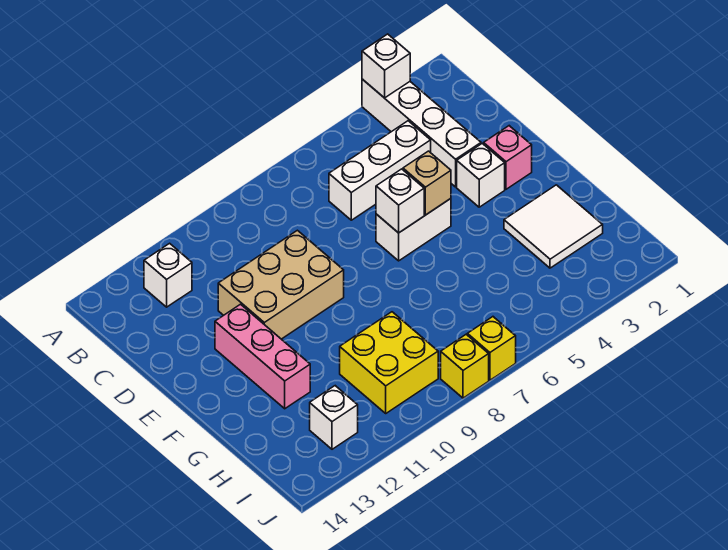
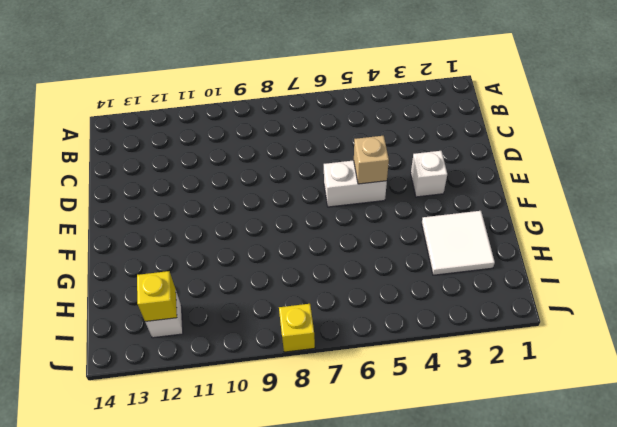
yellow 1x1 brick [137,271,177,322] -> yellow 1x1 brick moved to [467,317,516,380]
none -> white 1x4 brick [362,79,481,187]
none -> white 1x1 brick [144,243,192,307]
none -> white 1x3 brick [329,121,431,220]

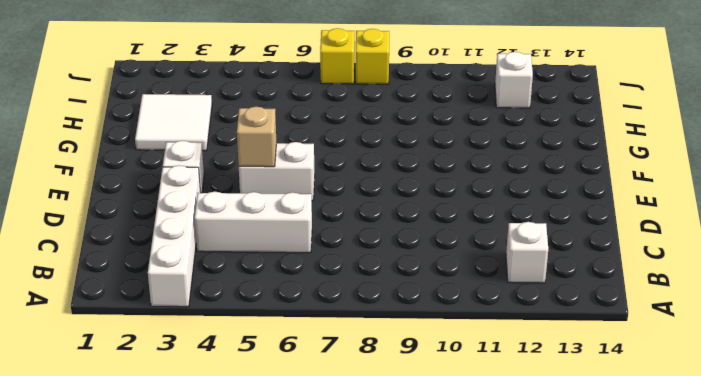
none -> tan 2x3 brick [218,230,344,339]
none -> pink 1x1 brick [484,126,532,189]
none -> pink 1x3 brick [215,304,310,409]

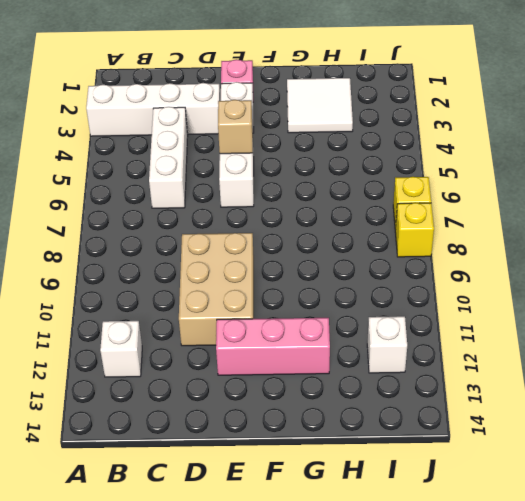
none -> yellow 2x2 brick [340,312,438,413]
none -> white 1x1 brick [362,34,410,98]
none -> white 1x1 brick [376,169,424,233]

